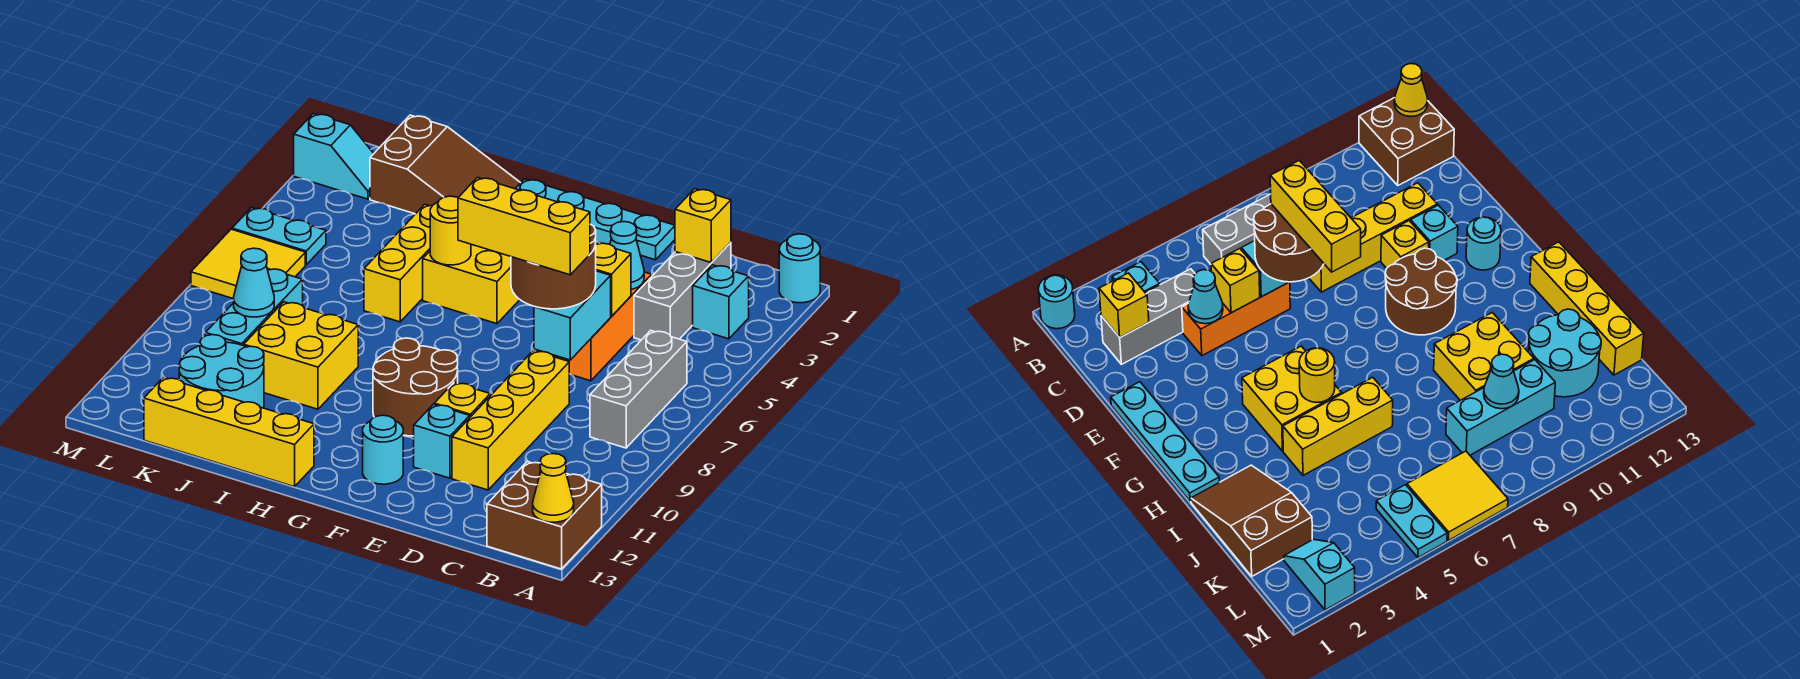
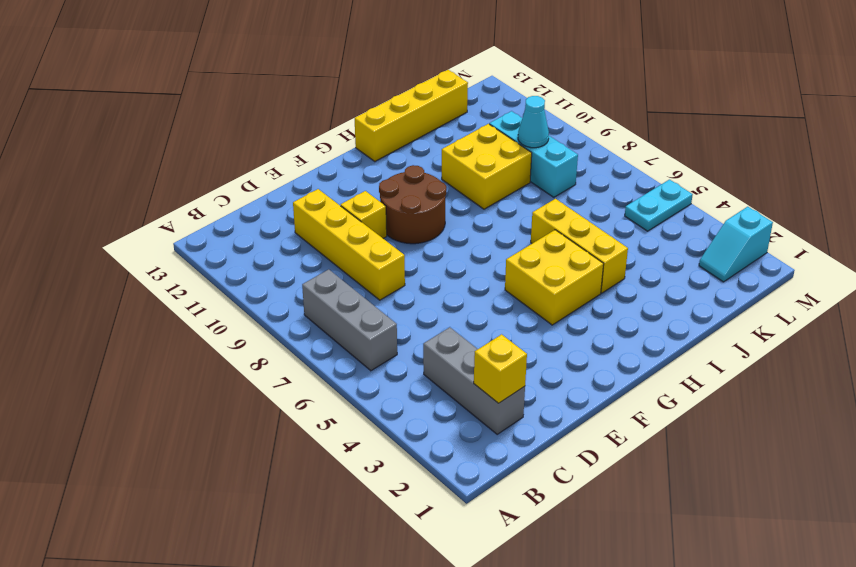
none -> cyan 1x1 round brick [779,234,820,303]
none -> brown 2x2 brick [487,462,602,569]
none -> cyan 1x1 brick [693,265,749,339]
none -> orange 1x3 brick [555,272,652,381]

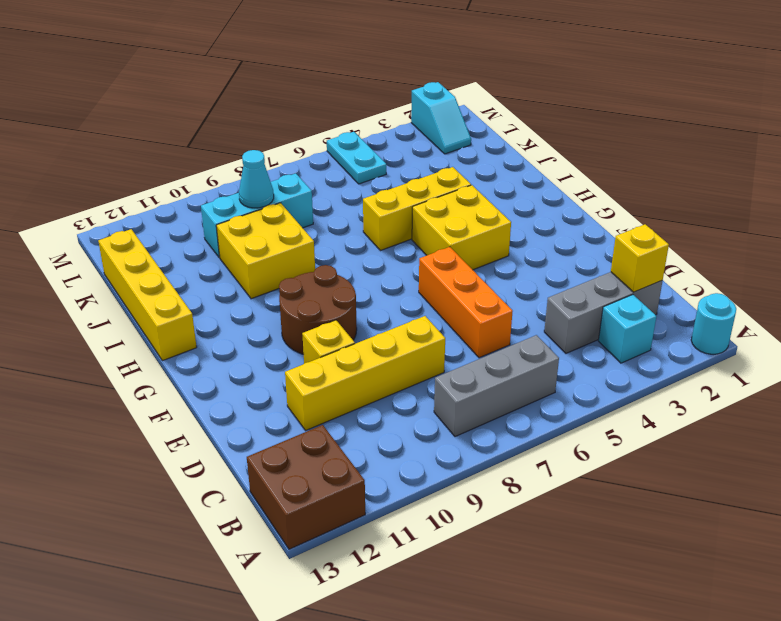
orange 1x3 brick [419,247,513,358] -> orange 1x3 brick turned to [555,272,652,381]
none -> cyan 1x4 plate [515,179,675,260]
none -> cyan 1x1 brick [414,404,470,478]
none -> cyan 1x1 round brick [363,415,403,484]
none -> brown 2x3 slope [370,115,520,214]

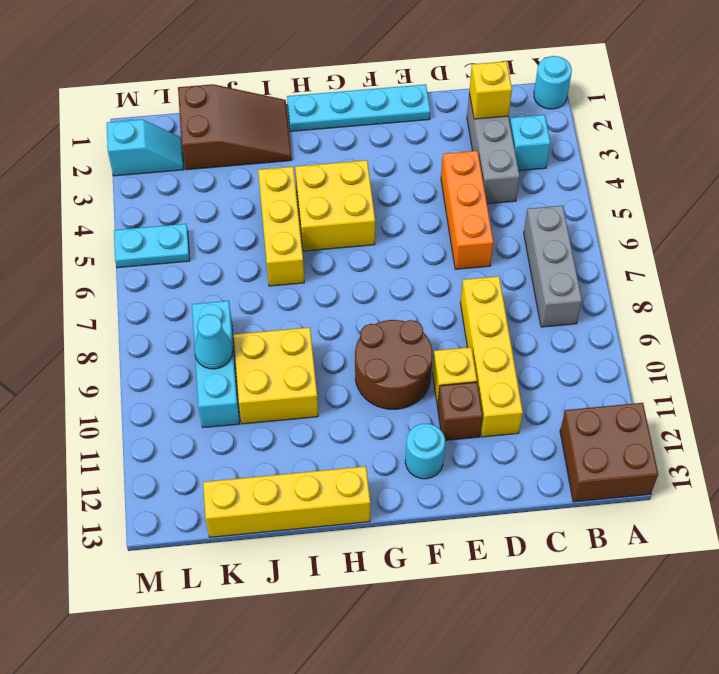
brown 1x1 brick [437,382,483,440] -> cyan 1x1 brick [414,404,470,478]
none -> cyan 2x2 round brick [179,335,264,408]
none -> yellow 2x2 tile [191,229,305,299]
none -> yellow 1x1 cone [533,454,574,522]
none -> cyan 1x1 cone [610,222,644,290]

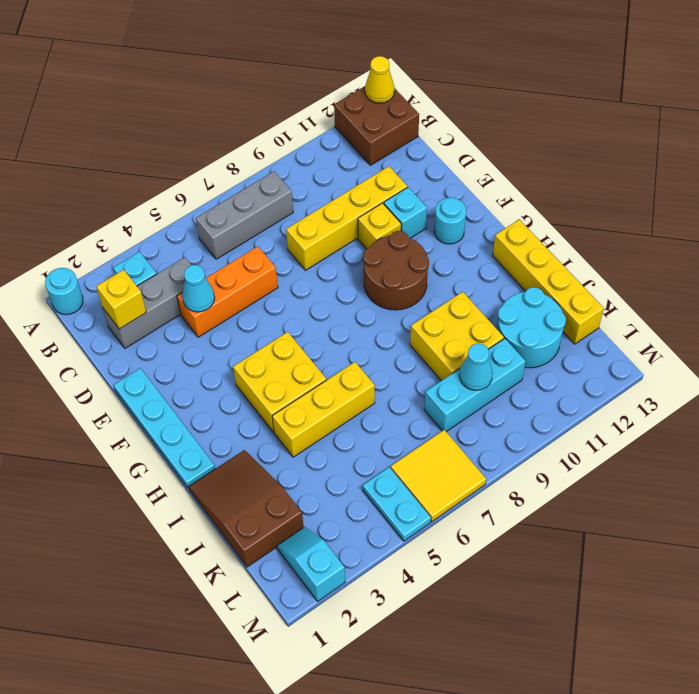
none -> yellow 1x1 brick [596,243,631,316]
none -> cyan 1x2 brick [534,271,611,360]
none -> yellow 1x1 round brick [430,196,471,265]
none -> brown 2x2 round brick [511,224,596,309]

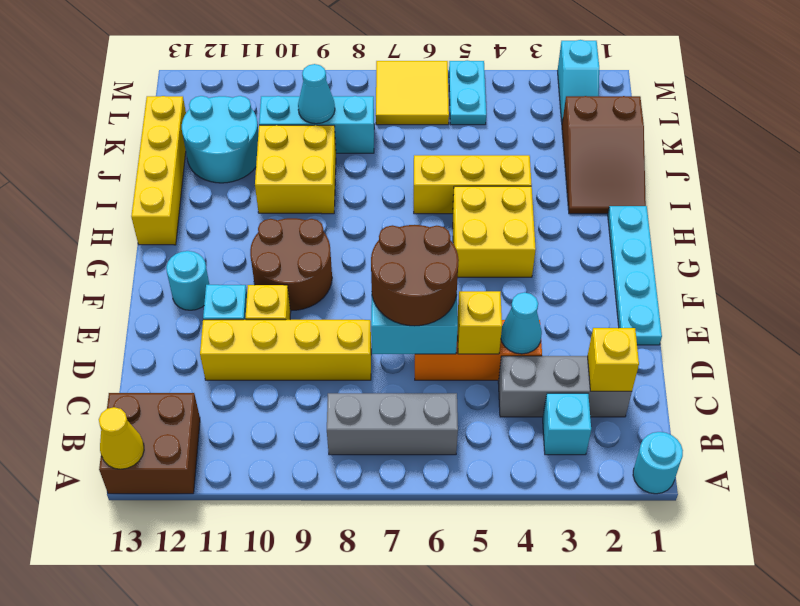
none -> yellow 1x1 round brick [430,196,471,265]
none -> yellow 1x3 brick [458,177,590,275]

